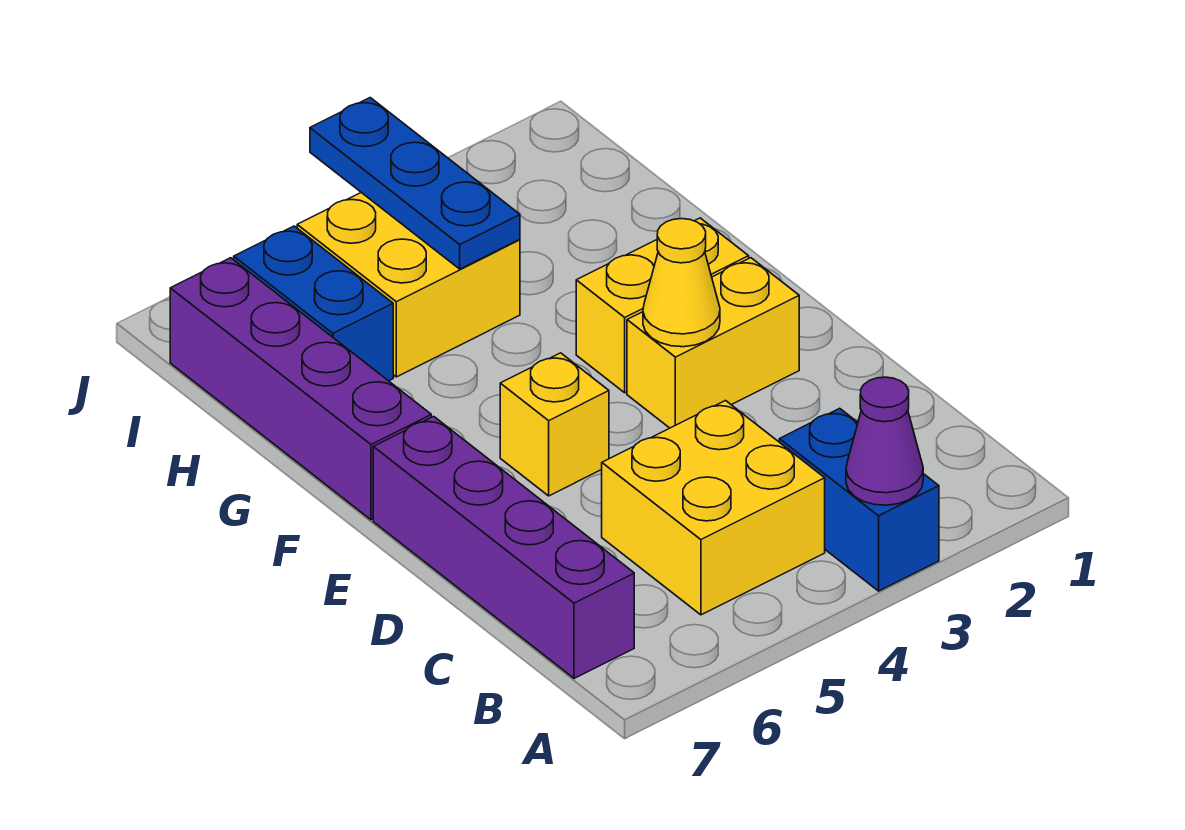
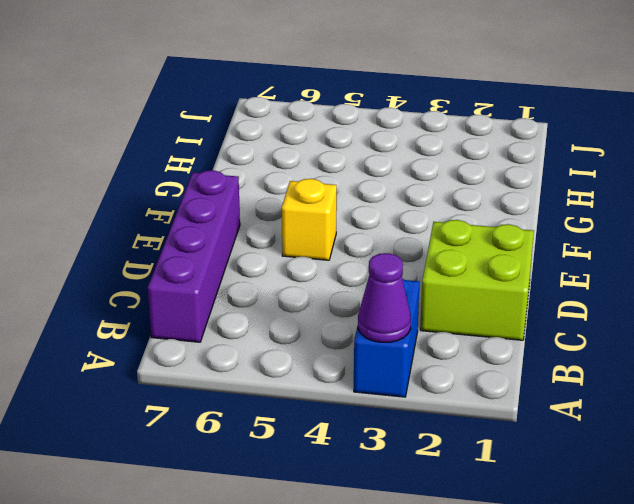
lime 2x2 brick [420,220,534,340] -> none
none -> yellow 2x2 brick [602,401,825,615]
none -> yellow 1x2 brick [627,258,799,428]
none -> yellow 1x2 brick [576,218,749,393]

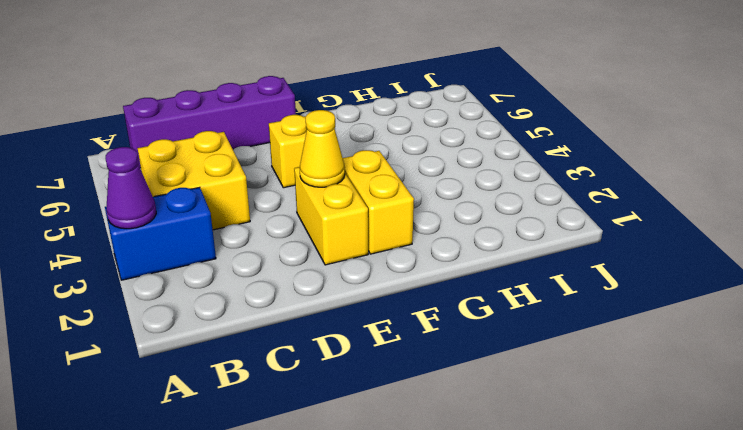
none -> purple 1x4 brick [170,258,431,520]
none -> yellow 2x2 brick [297,193,520,377]
none -> blue 1x2 brick [234,226,393,381]

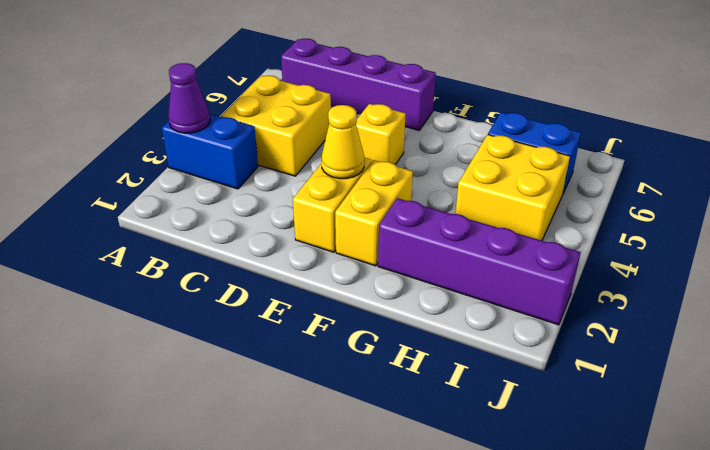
purple 1x4 brick [378,198,581,325] -> purple 1x4 brick moved to [170,258,431,520]
none -> blue 1x3 plate [310,98,520,269]

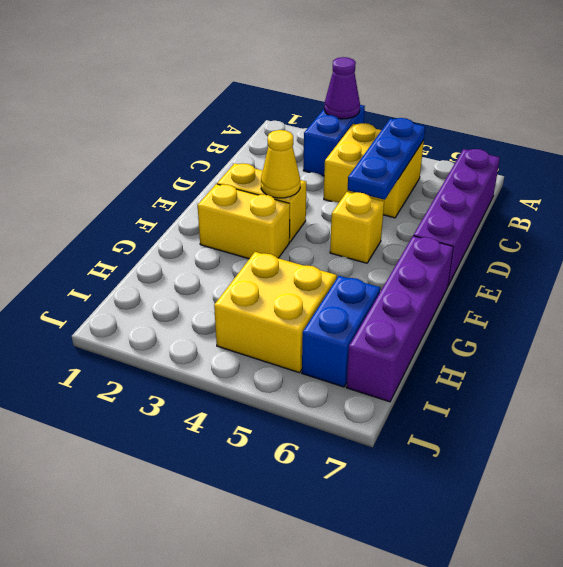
blue 1x3 plate [348,118,425,200] -> blue 1x3 plate moved to [310,98,520,269]

